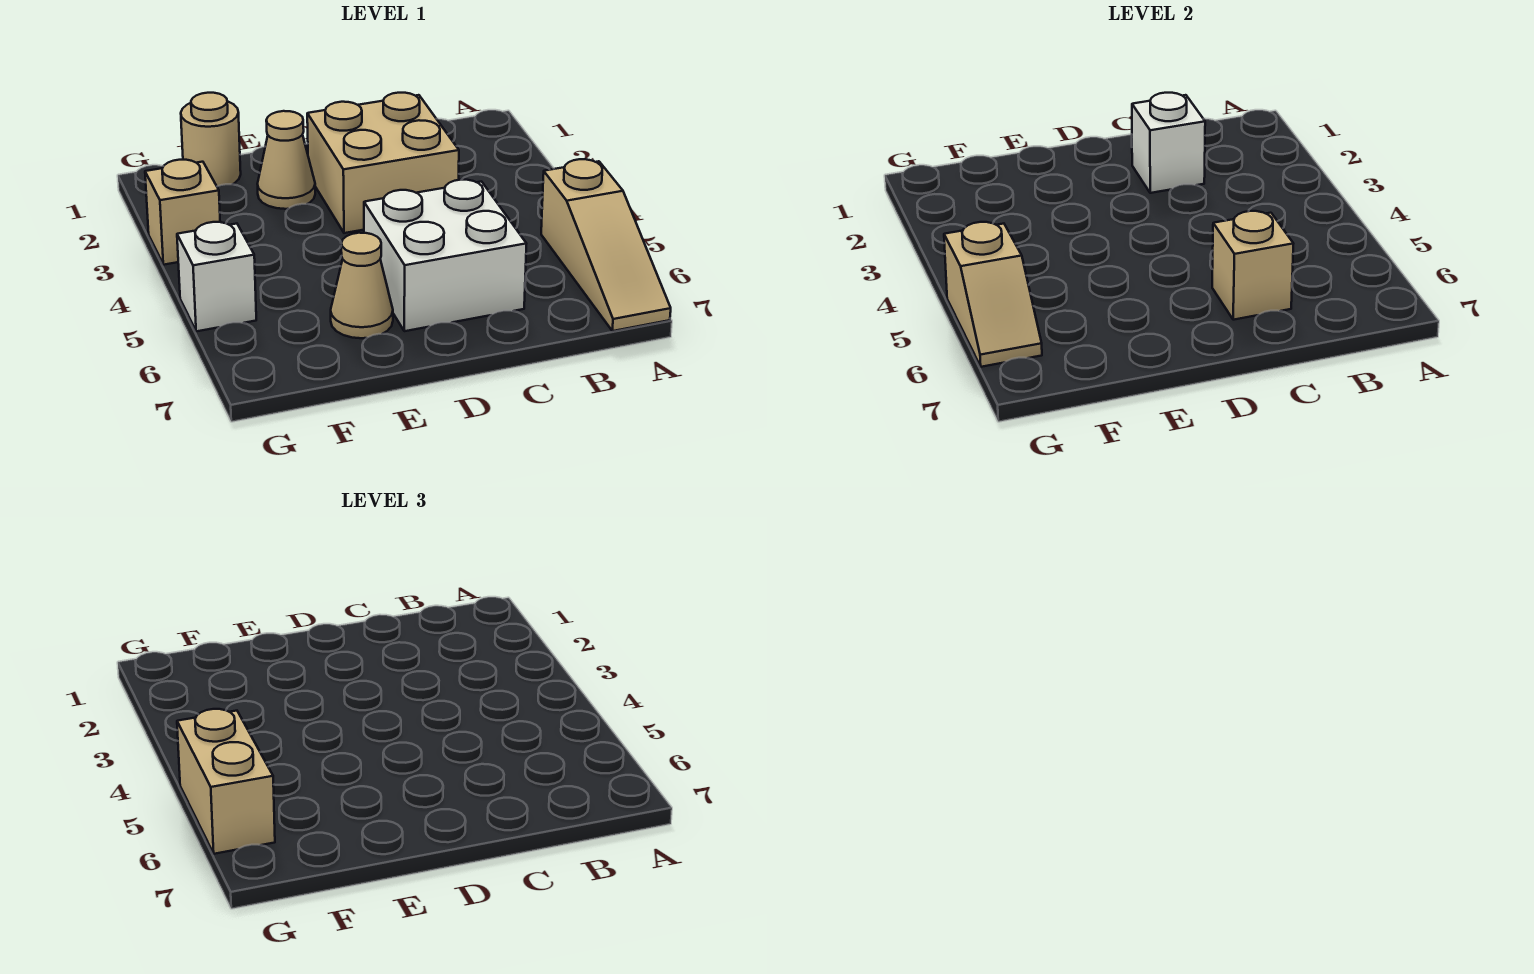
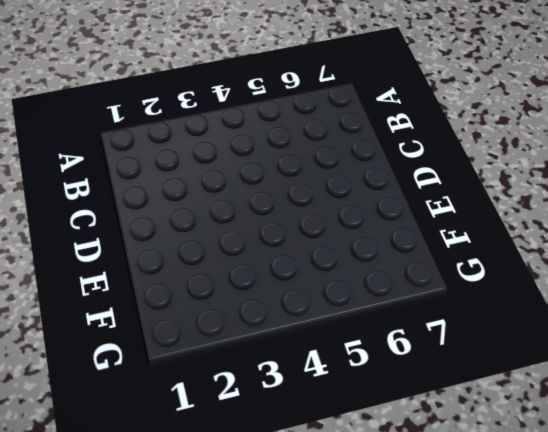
none -> tan 1x3 slope [541,159,671,331]
none -> tan 2x2 brick [307,93,459,233]
none -> white 2x2 brick [364,180,527,331]

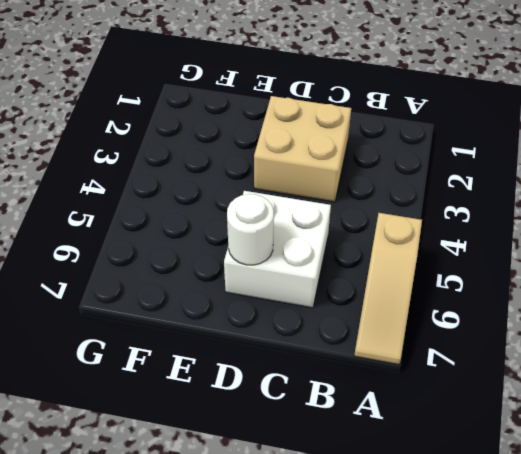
white 1x1 round brick [227,194,274,265] -> none
none -> tan 1x1 cone [258,111,315,209]
none -> tan 1x1 cone [331,233,393,338]
none -> tan 1x1 round brick [181,93,241,186]

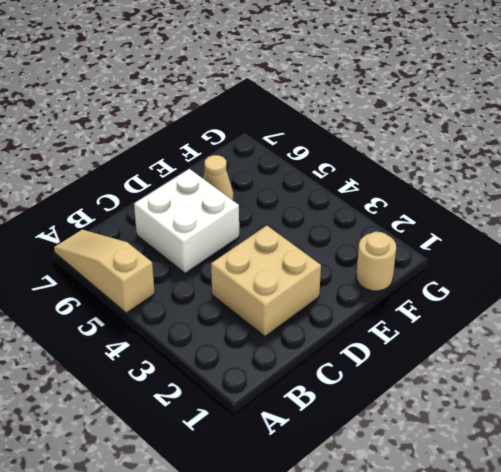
none -> tan 1x1 cone [258,111,315,209]
none -> tan 1x1 brick [145,160,220,265]
none -> white 1x1 brick [177,222,256,331]

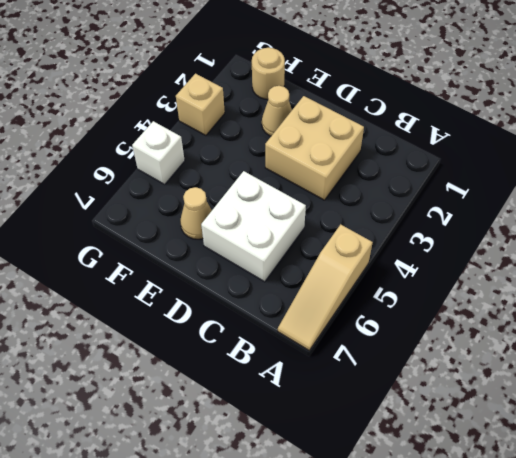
none -> white 1x1 brick [1132,93,1205,193]
none -> tan 1x1 brick [1212,211,1294,320]
none -> tan 1x2 slope [944,222,1042,367]

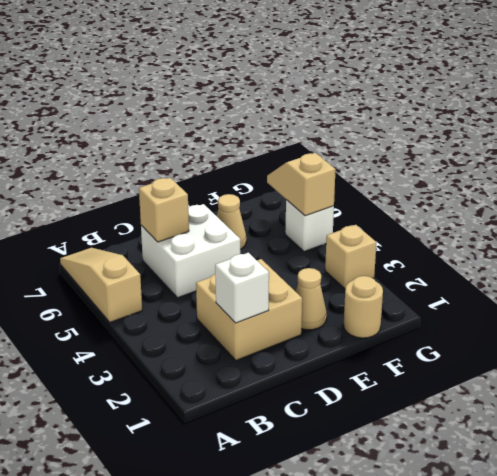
none -> tan 1x2 brick [177,709,275,854]

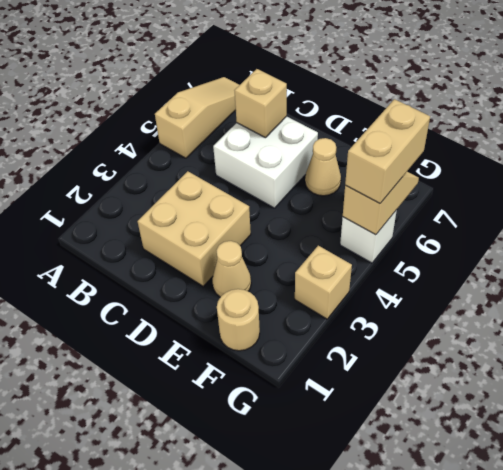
none -> white 1x1 brick [1132,93,1205,193]

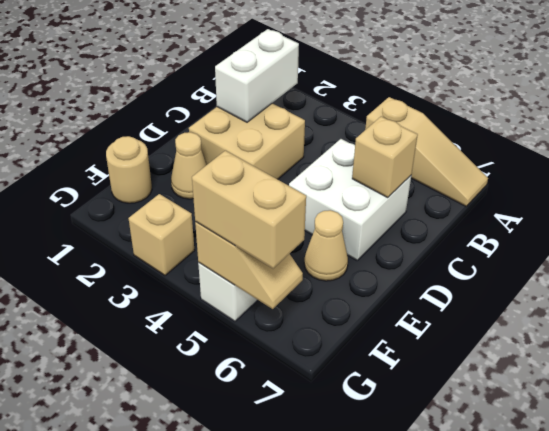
white 1x2 brick [215,29,299,122] -> white 1x1 brick [1132,93,1205,193]

